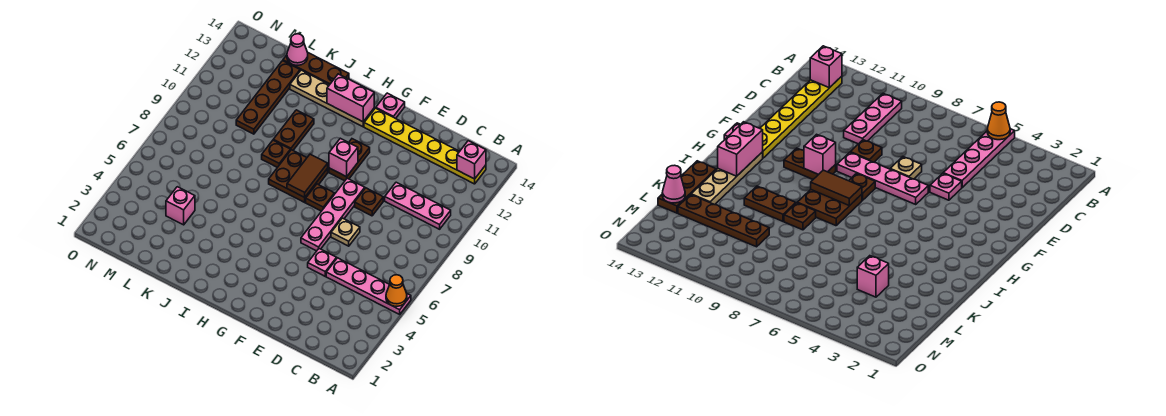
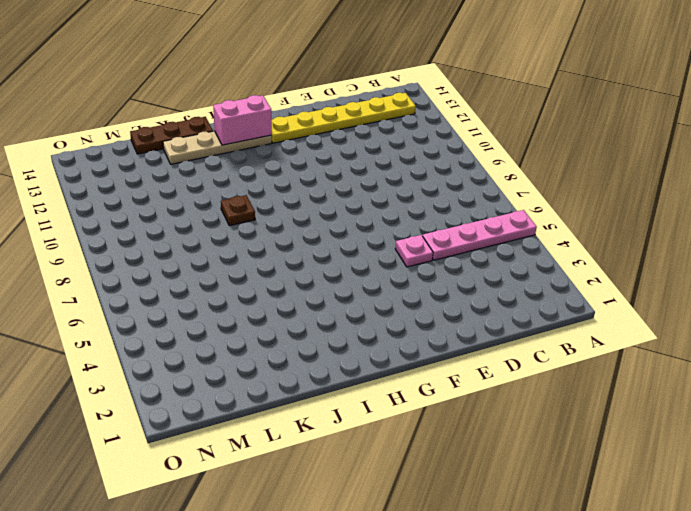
none -> pink 1x3 plate [385,182,451,229]
none -> tan 1x1 plate [331,218,360,246]
none -> brown 1x1 plate [355,188,383,216]

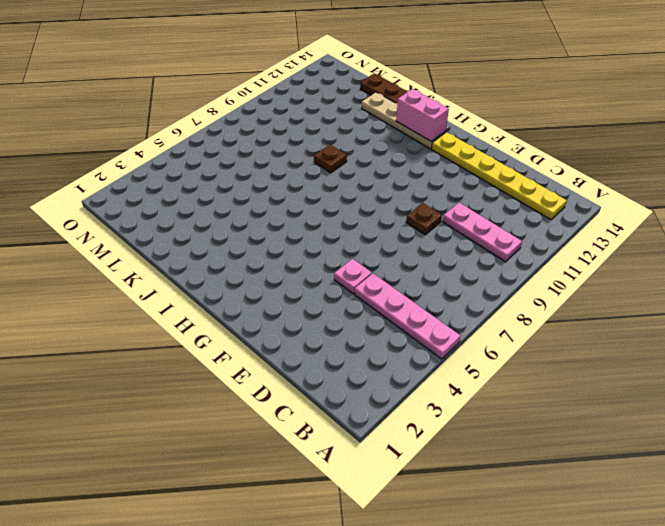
none -> tan 1x1 plate [331,218,360,246]
none -> pink 1x4 plate [301,178,365,251]
none -> brown 1x1 plate [306,184,335,211]

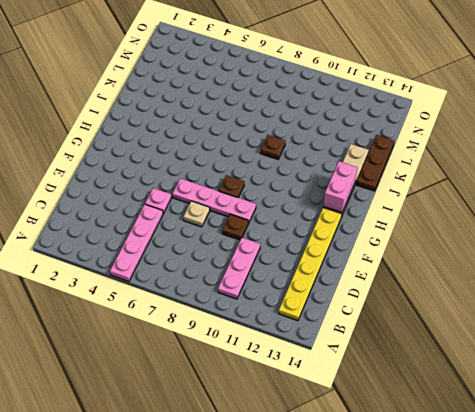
none -> brown 1x2 plate [329,139,370,181]
none -> pink 1x1 plate [376,93,405,119]
none -> brown 2x2 plate [269,150,328,202]

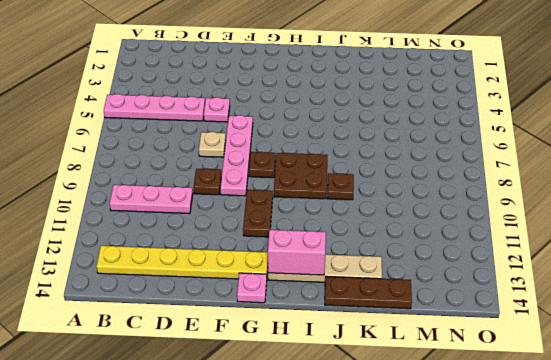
none -> brown 1x2 plate [274,110,314,151]
none -> pink 1x1 brick [166,187,195,225]
none -> brown 1x4 plate [236,61,300,134]

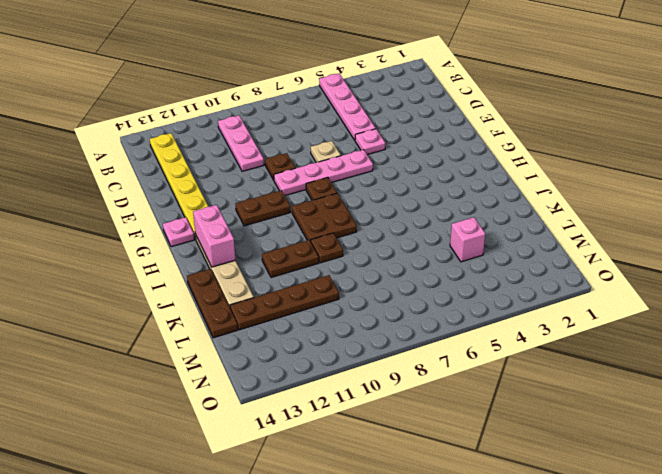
none -> orange 1x1 cone [386,275,407,306]
none -> pink 1x1 brick [457,141,486,179]
none -> pink 1x1 brick [329,138,358,177]

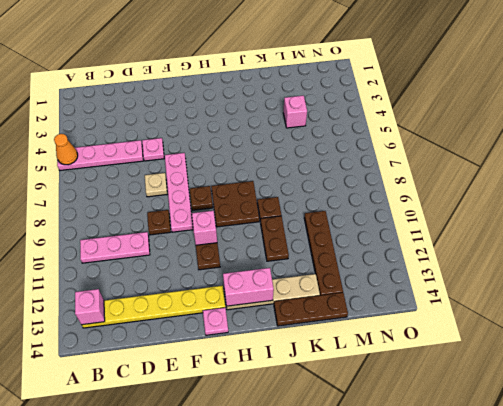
none -> brown 1x2 tile [287,154,328,197]
none -> pink 1x1 cone [287,34,308,65]

